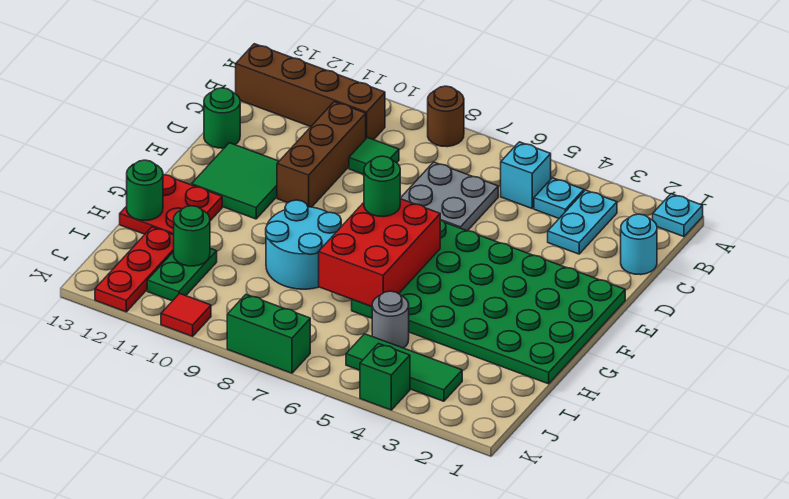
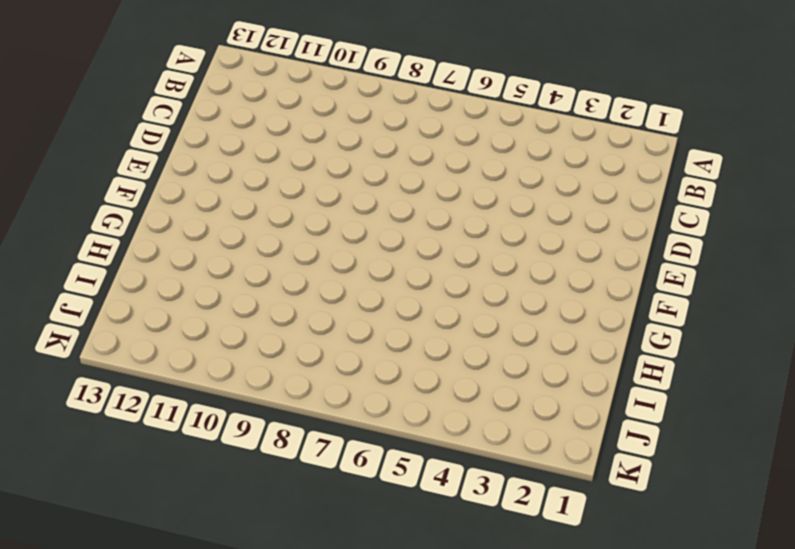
none -> cyan 1x1 plate [653,194,703,237]
none -> brown 1x1 round brick [428,86,464,147]
none -> cyan 1x2 plate [548,190,617,254]

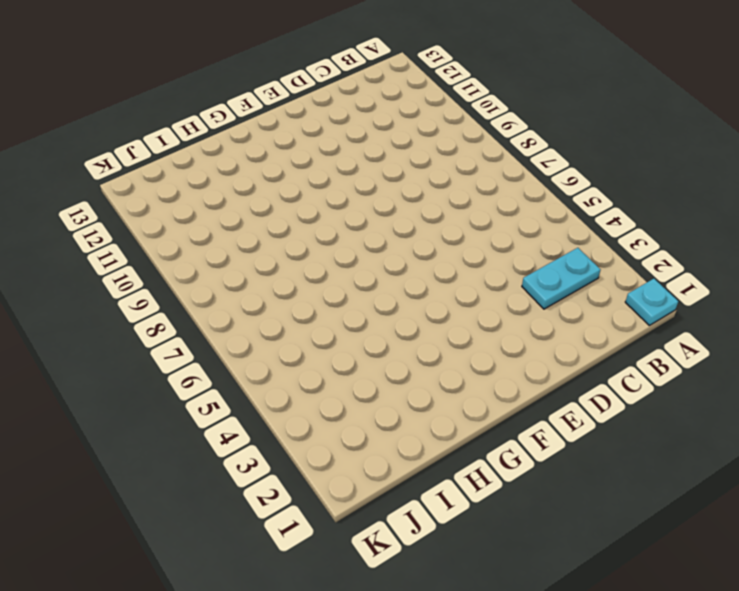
none -> brown 1x1 round brick [428,86,464,147]
none -> cyan 1x1 plate [534,178,584,218]
none -> cyan 1x1 brick [501,142,551,208]

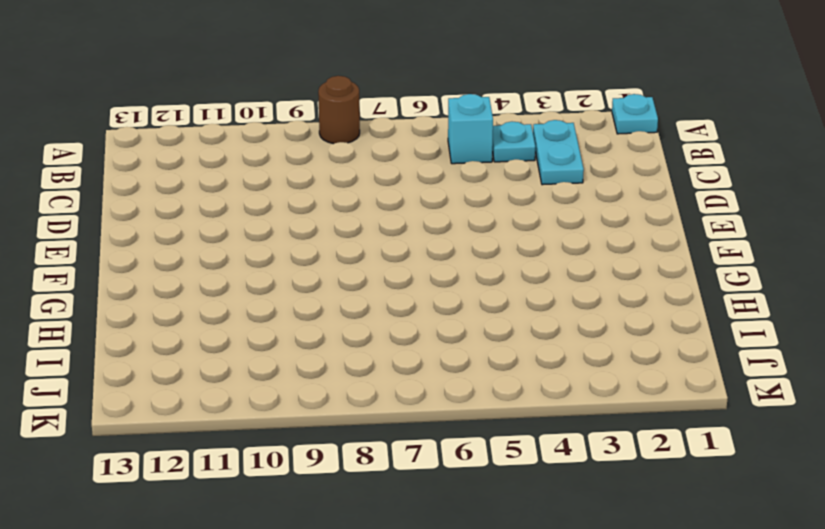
none -> brown 1x4 brick [236,44,385,140]
none -> cyan 1x1 round brick [621,214,657,275]
none -> grey 2x2 plate [400,162,498,231]

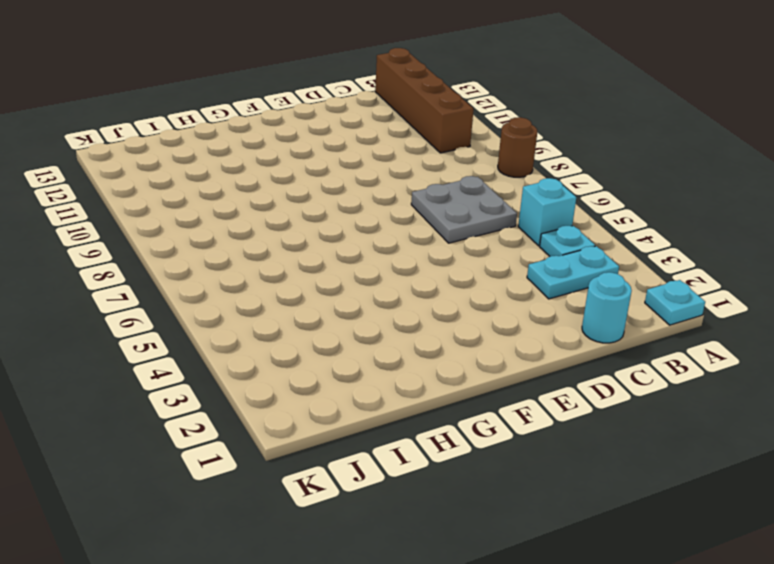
none -> green 1x1 tile [349,138,399,174]
none -> brown 1x3 brick [277,102,366,207]
none -> green 1x1 round brick [204,88,240,148]

